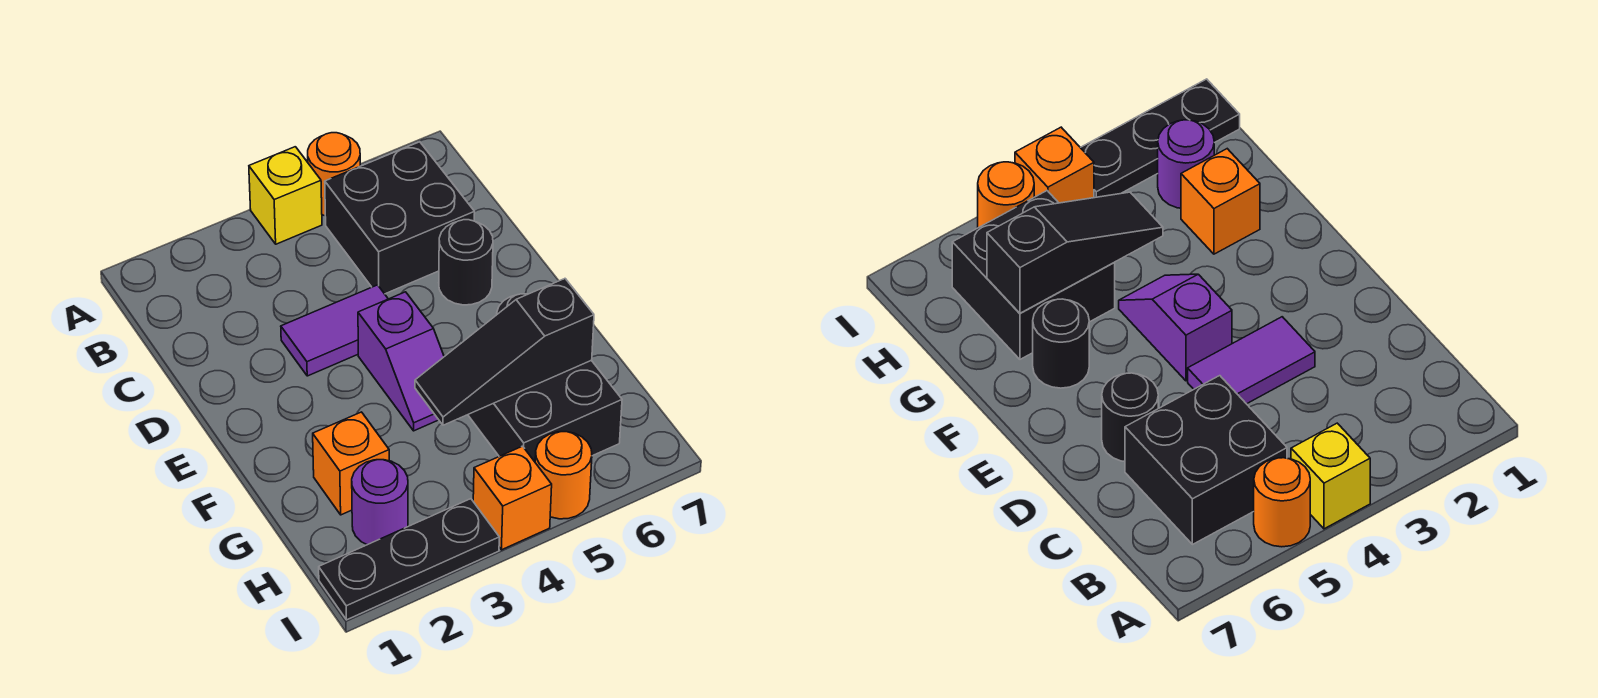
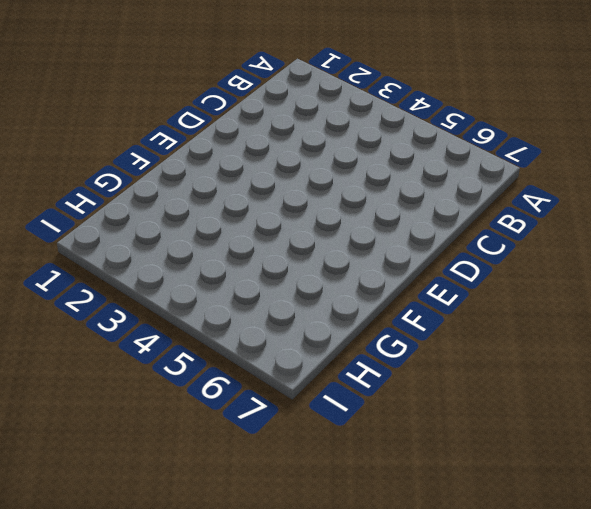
none -> yellow 1x1 brick [249,147,322,244]
none -> orange 1x1 round brick [308,133,360,216]
none -> black 2x2 brick [325,142,475,294]

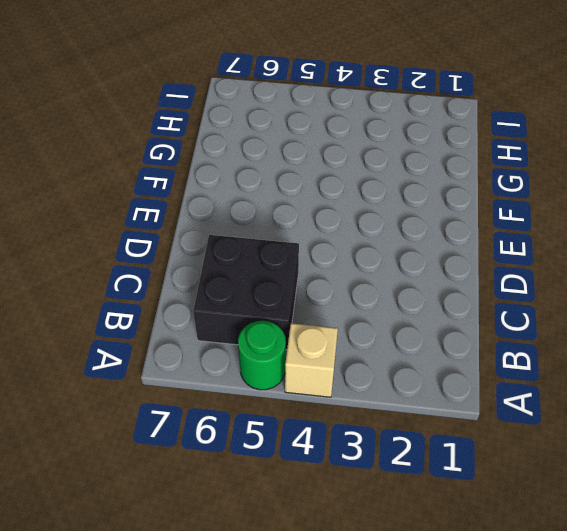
tan 1x1 brick [285,323,338,397] -> yellow 1x1 brick [249,147,322,244]
green 1x1 round brick [238,321,286,390] -> orange 1x1 round brick [308,133,360,216]
none -> purple 1x2 tile [281,285,388,376]
none -> black 1x1 round brick [439,220,493,305]
none -> purple 1x2 slope [358,292,444,431]

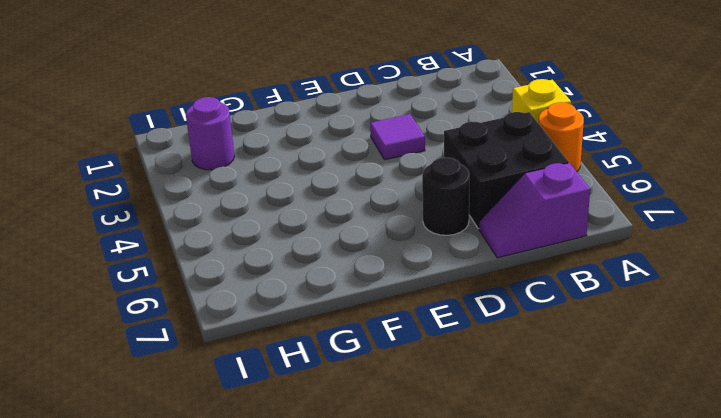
purple 1x2 slope [479,163,590,258] -> purple 1x2 slope moved to [358,292,444,431]
purple 1x1 tile [370,114,425,160] -> purple 1x2 tile [281,285,388,376]
none -> black 1x1 round brick [1033,299,1089,388]
none -> orange 1x1 brick [313,412,389,515]
none -> black 2x2 brick [468,360,622,462]

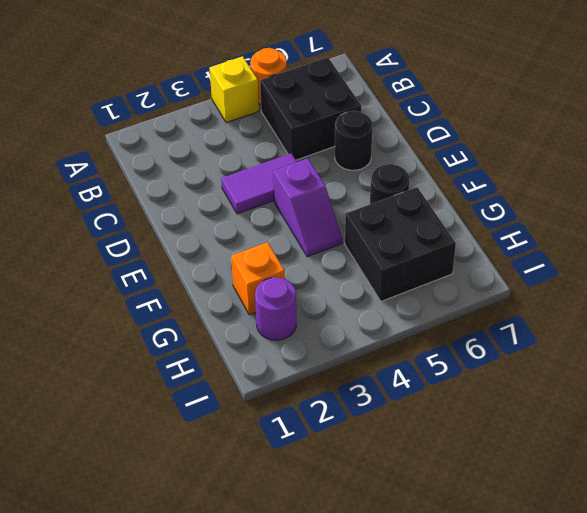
none -> black 1x3 plate [319,499,499,620]
none -> orange 1x1 brick [473,446,552,550]
none -> orange 1x1 round brick [535,432,592,519]

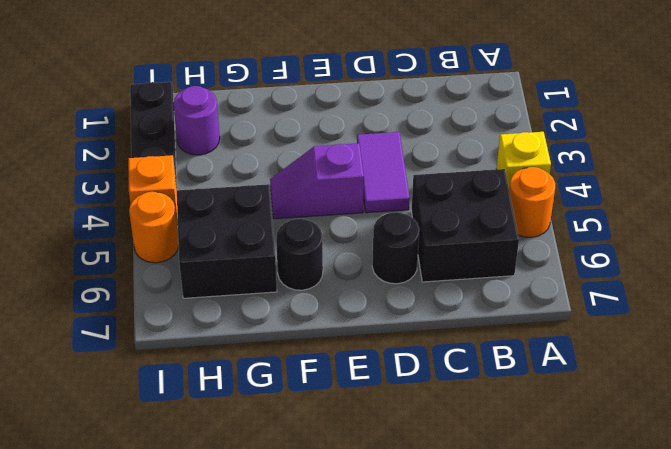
none -> orange 1x1 brick [313,412,389,515]
none -> black 1x3 slope [415,279,594,425]

